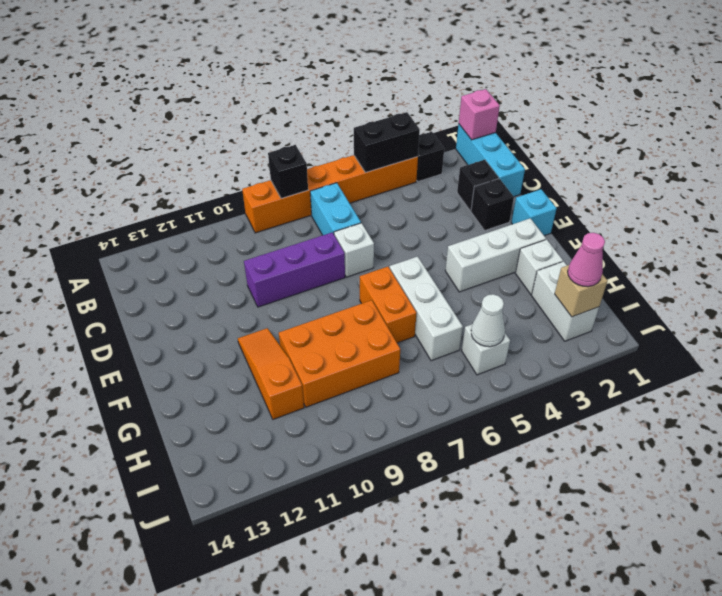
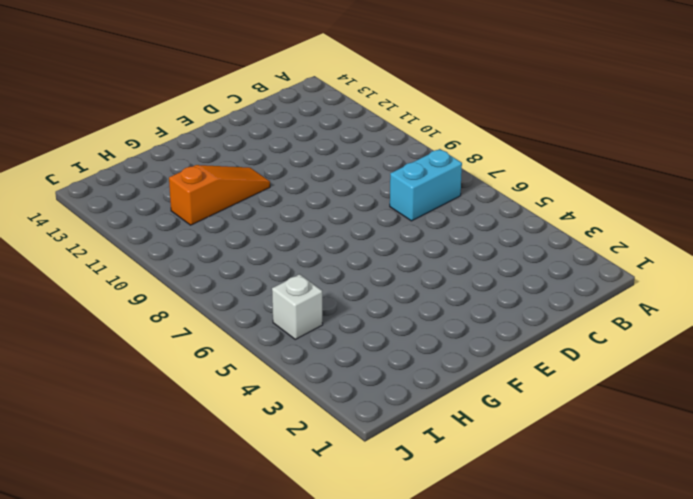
none -> cyan 1x3 brick [456,124,525,196]
none -> black 1x1 brick [417,132,444,182]
none -> orange 1x6 brick [242,155,418,233]

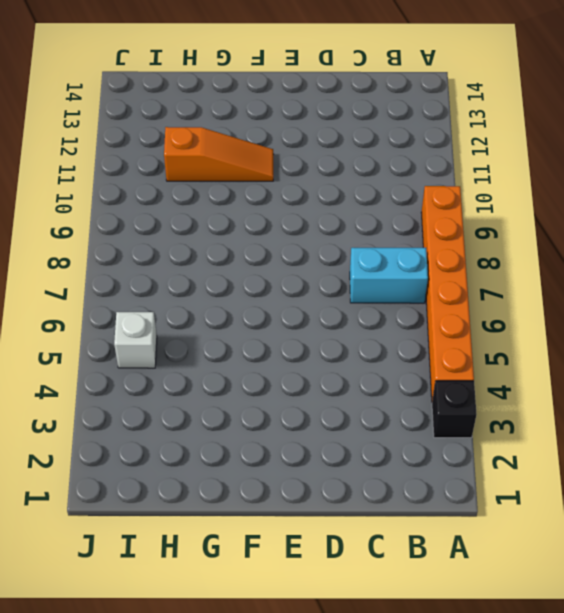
none -> cyan 1x3 brick [456,124,525,196]
none -> black 1x1 brick [457,160,499,211]
none -> black 1x1 brick [471,179,514,230]

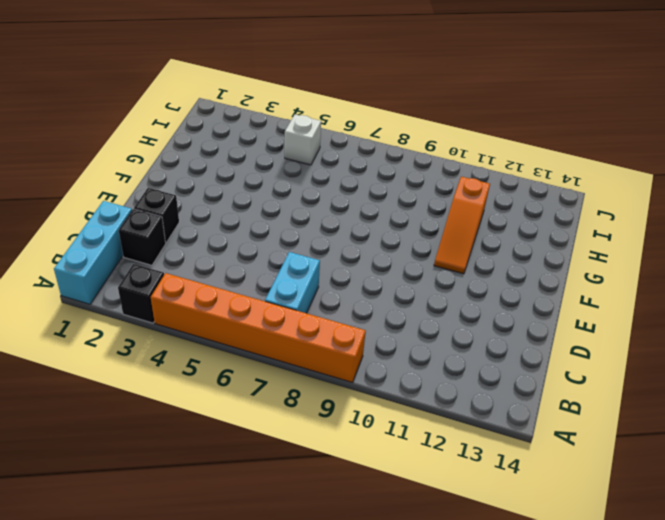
none -> white 1x1 brick [334,223,374,277]
none -> purple 1x3 brick [244,232,345,307]
none -> cyan 1x1 brick [511,189,557,236]

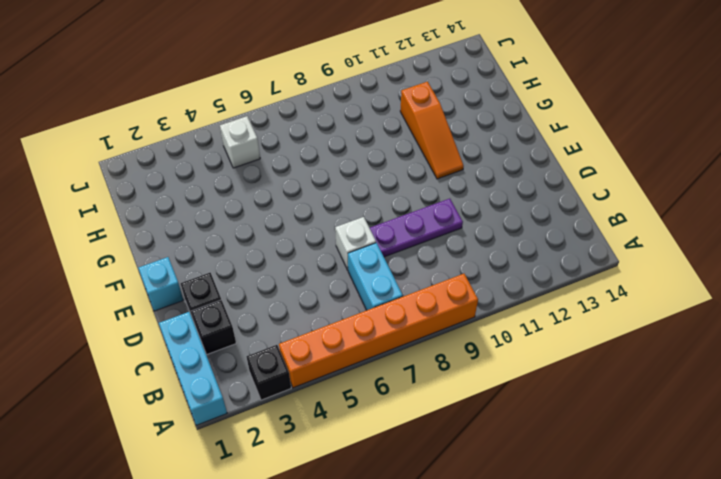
purple 1x3 plate [370,199,463,257] -> purple 1x3 brick [244,232,345,307]
none -> white 1x3 brick [445,218,546,292]
none -> white 1x3 brick [390,256,463,361]
none -> orange 1x2 brick [360,267,417,343]

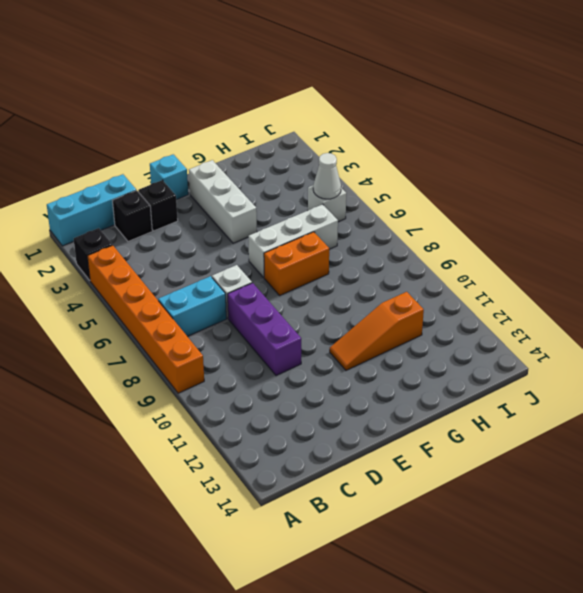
none -> white 1x1 brick [515,239,563,294]
none -> orange 2x3 brick [279,300,400,407]
none -> white 1x2 brick [532,261,599,341]

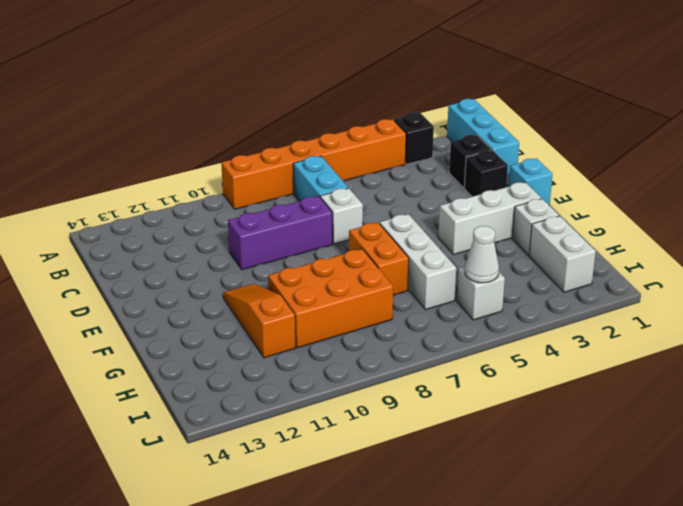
none -> pink 1x1 brick [459,89,500,140]
none -> black 1x2 brick [354,112,420,173]
none -> black 1x1 brick [268,145,308,198]

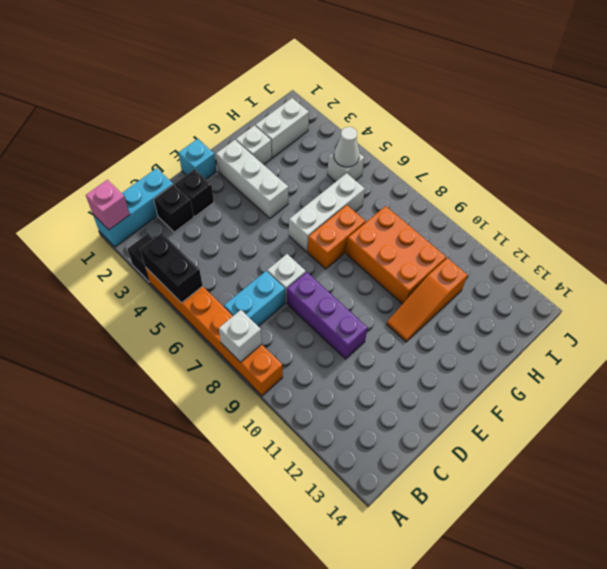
white 1x1 brick [219,310,262,362] -> black 1x1 brick [268,145,308,198]
none -> tan 1x1 brick [555,265,607,317]
none -> pink 1x1 cone [568,233,605,287]

